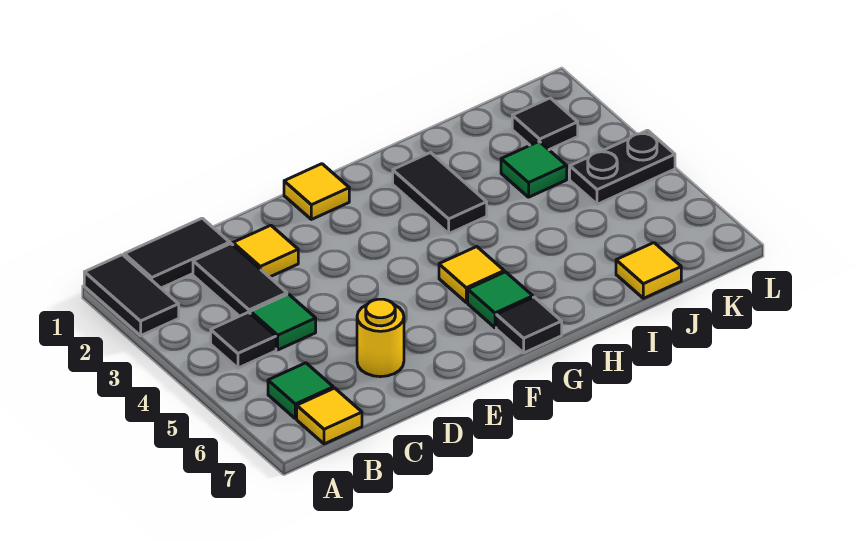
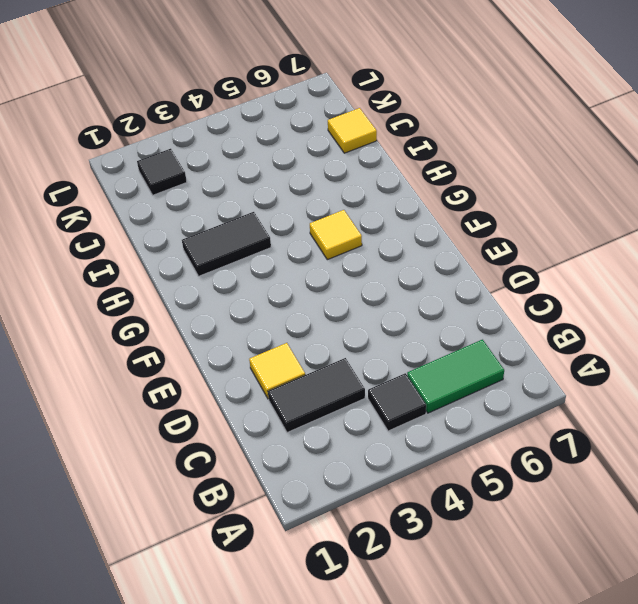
green 1x2 tile [407,340,504,413] -> green 1x1 tile [268,363,333,419]
none -> black 1x2 tile [84,255,179,336]
none -> black 1x2 tile [124,218,230,288]
none -> yellow 1x1 tile [297,388,362,444]

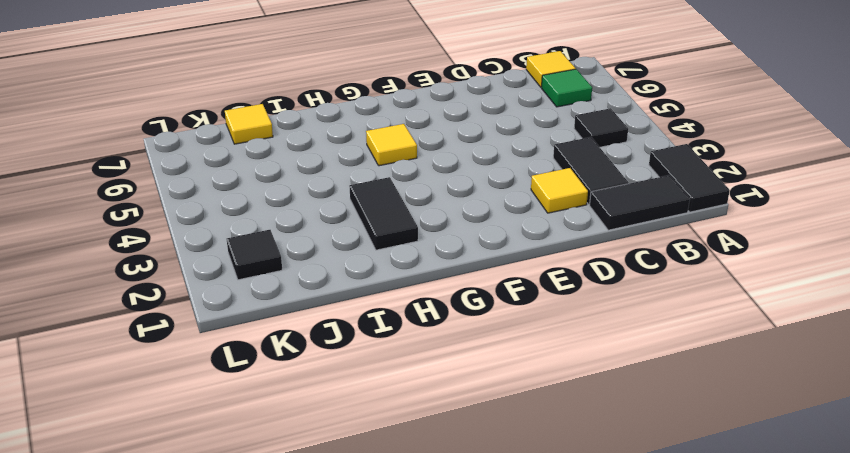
none -> green 1x1 tile [250,294,316,350]
none -> yellow 1x1 round brick [357,299,404,377]
none -> yellow 1x1 tile [284,164,349,219]

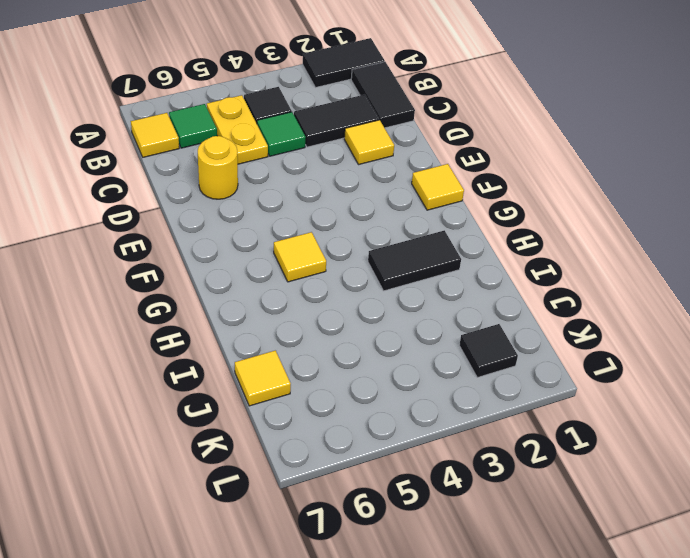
yellow 1x2 plate [207,95,268,164] -> none
none -> green 1x1 tile [468,272,533,328]
none -> black 1x1 tile [496,297,562,353]
none -> green 1x1 tile [501,142,567,197]

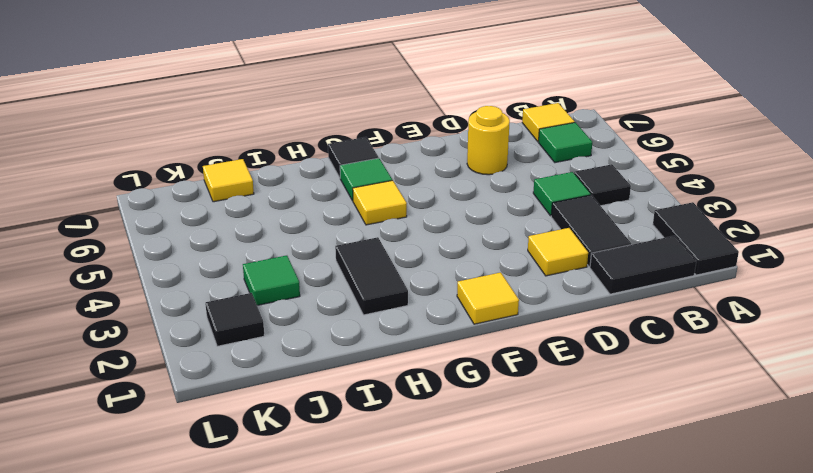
none -> black 1x2 plate [570,130,675,204]

